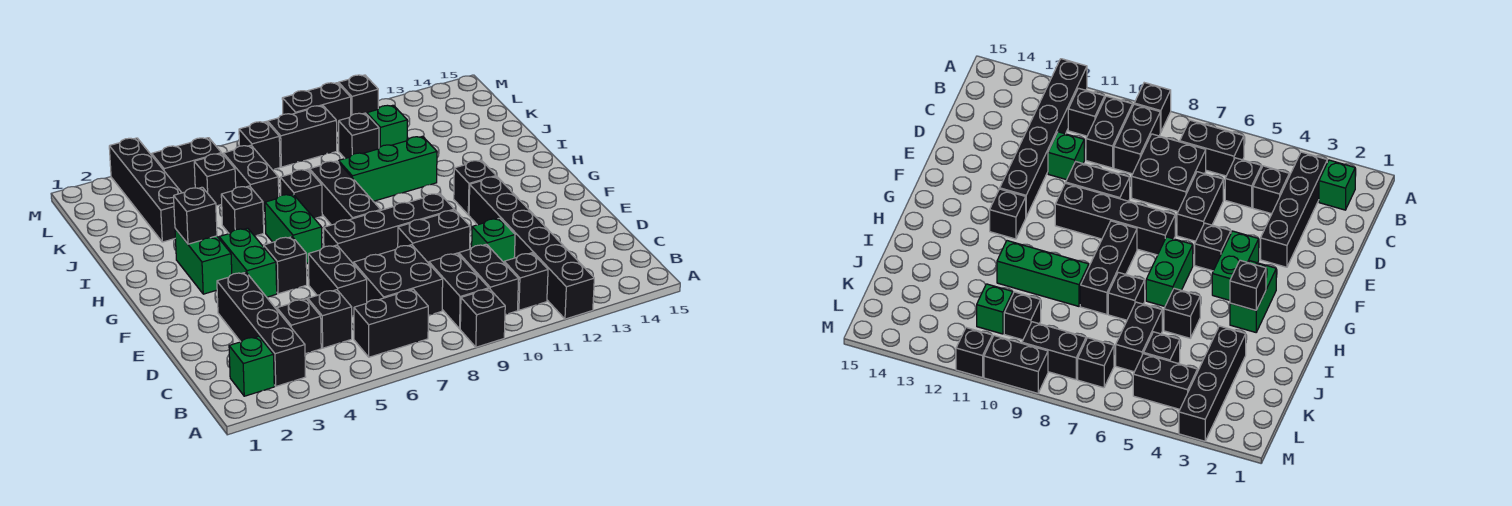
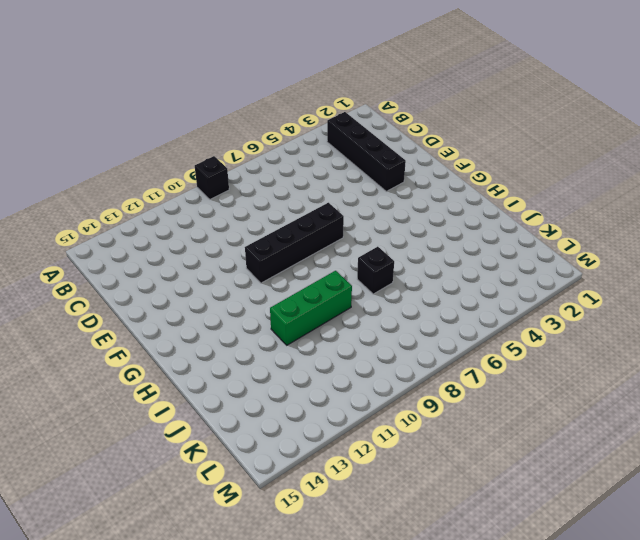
none -> black 1x6 brick [469,176,594,319]
none -> green 1x1 brick [229,336,274,396]
none -> black 1x2 brick [354,289,428,357]
none -> black 1x2 brick [429,253,489,329]

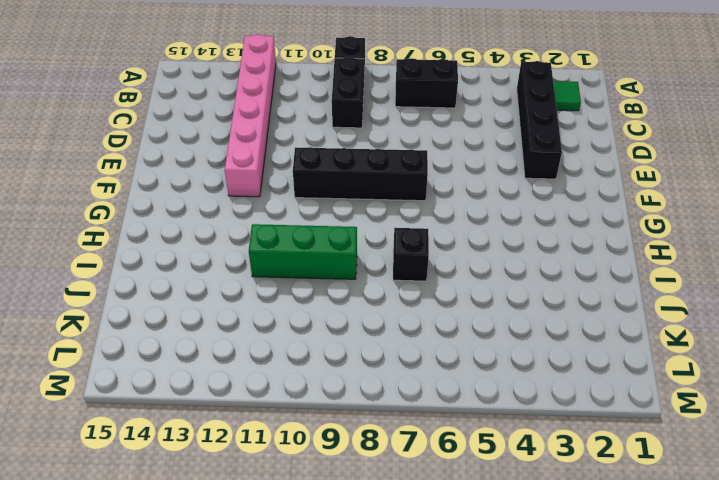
pink 1x6 brick [225,34,276,197] -> black 1x6 brick [469,176,594,319]
green 1x1 tile [553,81,581,111] -> green 1x1 brick [229,336,274,396]
none -> black 1x2 brick [459,244,519,315]
none -> black 1x1 brick [504,253,548,310]
none -> black 1x1 brick [277,299,321,354]
none -> black 1x1 brick [308,290,352,348]

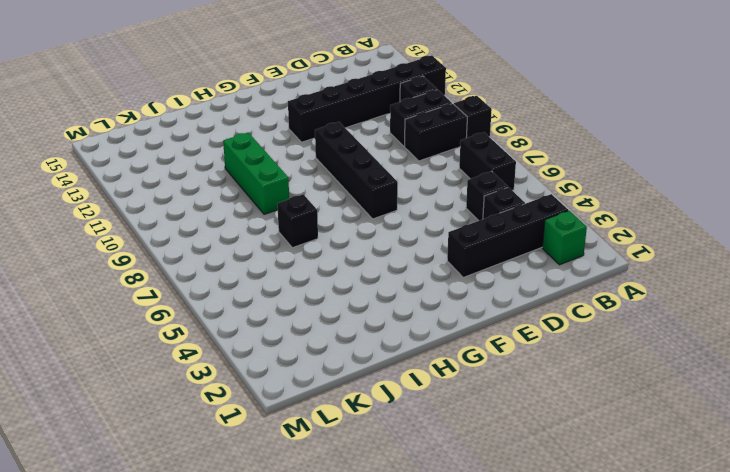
none -> black 2x2 brick [354,245,443,316]
none -> black 1x2 brick [308,245,367,316]
none -> green 1x1 brick [472,218,515,262]
none -> black 1x2 brick [398,210,470,263]

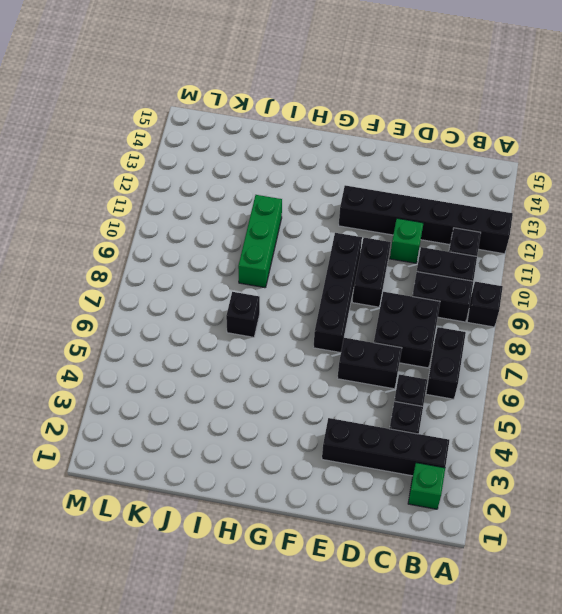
none -> green 1x2 brick [219,228,277,297]
none -> black 1x1 brick [264,237,307,294]
none -> green 1x2 brick [175,229,232,294]
none -> green 1x2 brick [265,194,322,263]

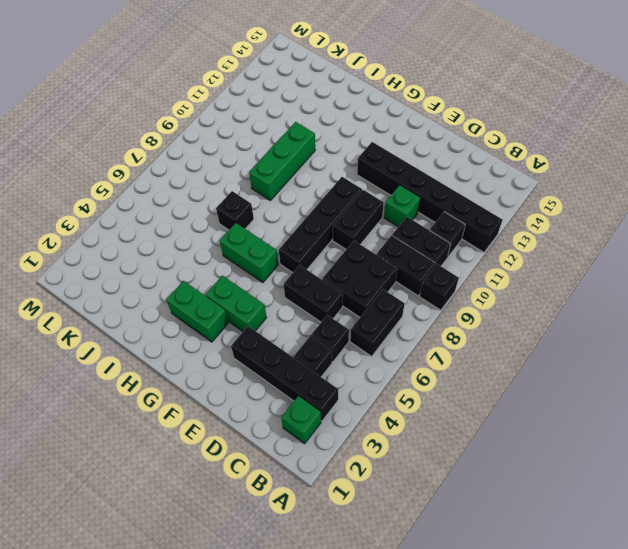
none -> black 1x1 brick [264,237,307,294]
none -> black 1x3 brick [310,161,381,225]
none -> black 1x1 brick [454,160,496,215]
none -> black 1x1 brick [221,186,264,236]

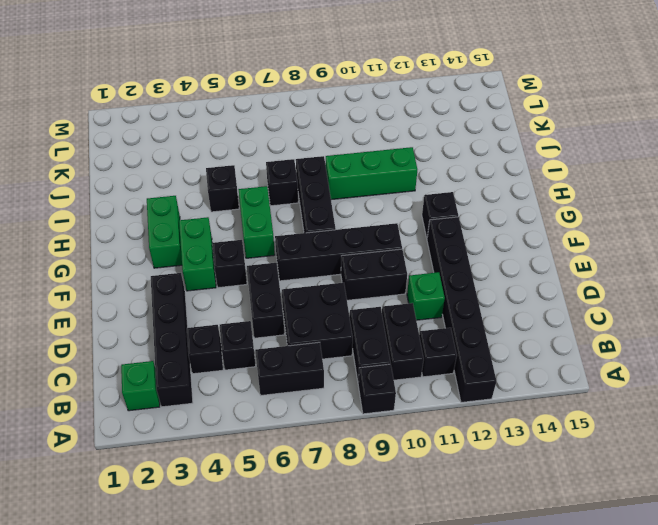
none -> black 1x4 brick [109,138,182,242]
none -> black 1x2 brick [224,145,279,213]
none -> black 1x1 brick [194,153,236,206]
none -> black 1x1 brick [339,113,379,158]

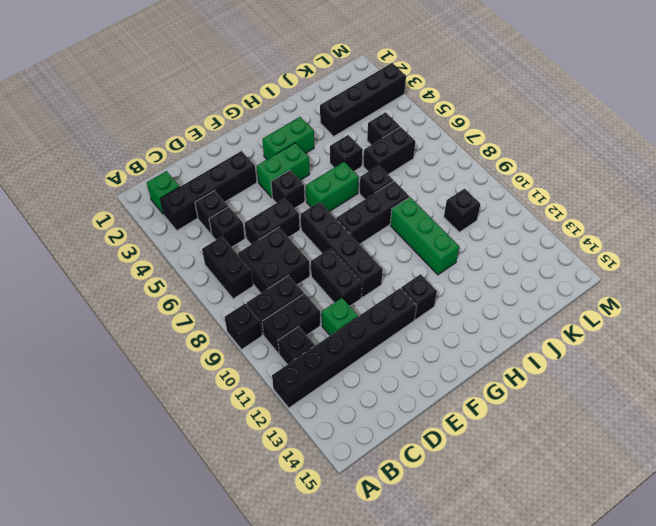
none -> green 1x1 brick [367,105,407,148]
none -> black 1x2 brick [152,138,221,193]
none -> black 1x1 brick [239,122,280,169]
none -> black 1x2 brick [268,106,337,167]

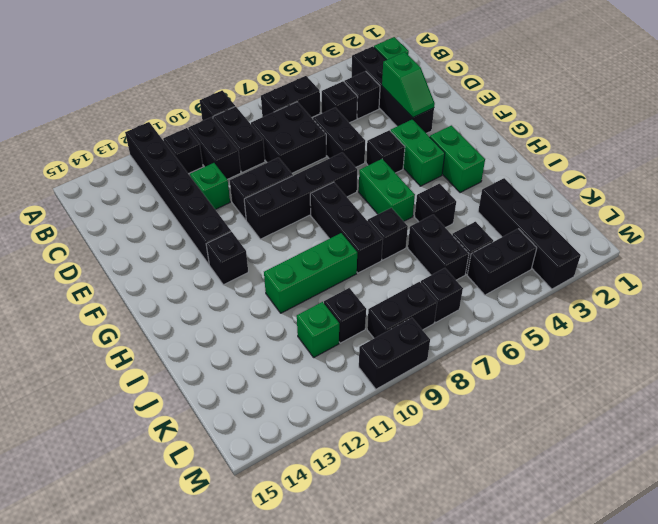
green 1x2 slope [382,52,435,117] -> none
none -> black 1x1 brick [339,75,378,115]
none -> black 1x1 brick [174,187,217,244]

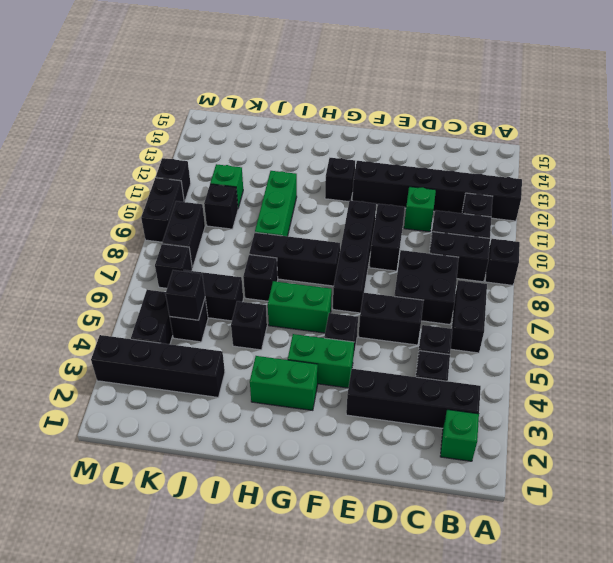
black 1x1 brick [166,270,205,320] -> black 1x1 brick moved to [174,187,217,244]

